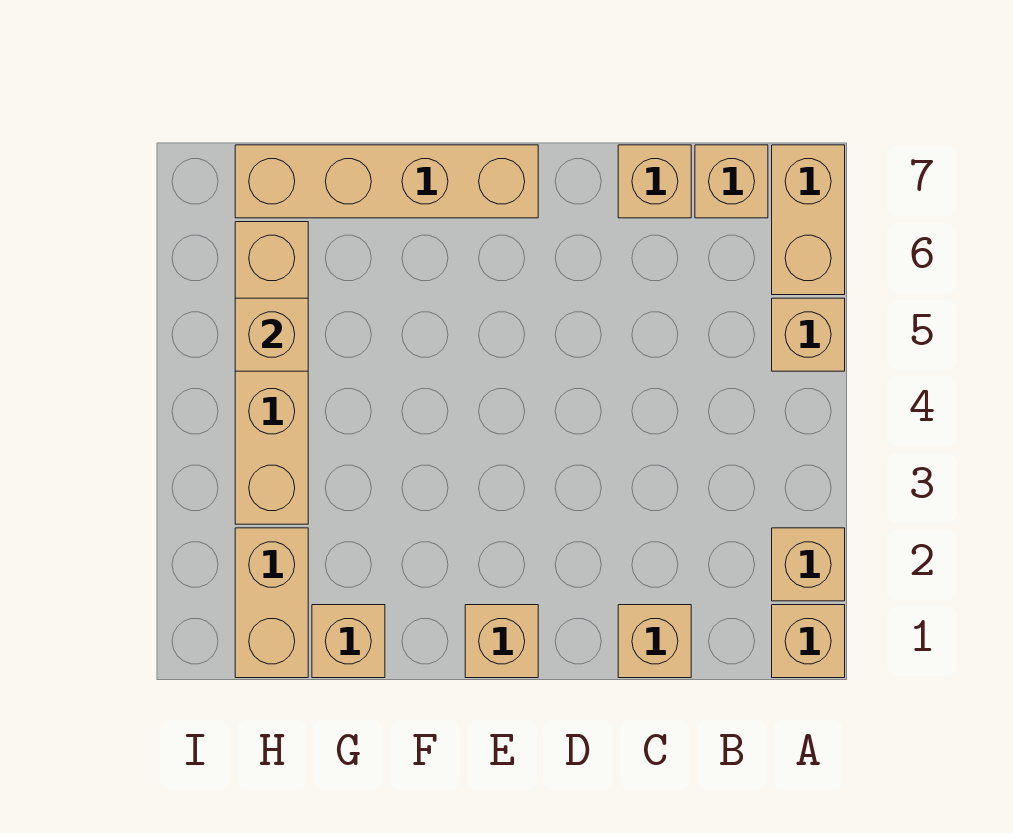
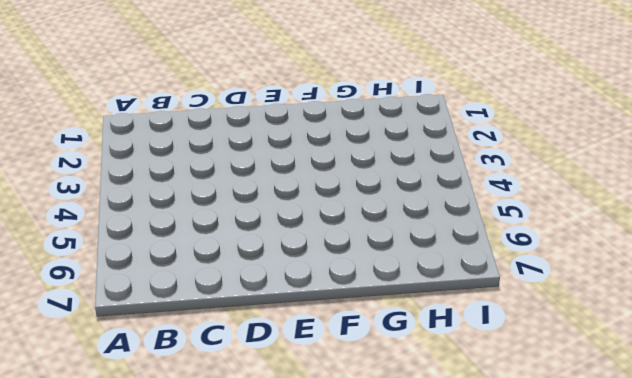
none -> tan 1x1 brick [772,605,845,678]
none -> tan 1x1 brick [772,528,845,601]
none -> tan 1x1 brick [772,298,845,371]

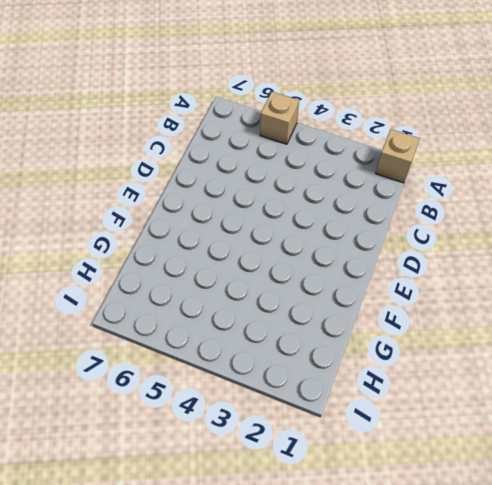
none -> tan 1x1 brick [772,528,845,601]
none -> tan 1x2 brick [772,145,845,295]
none -> tan 1x1 brick [695,145,768,218]

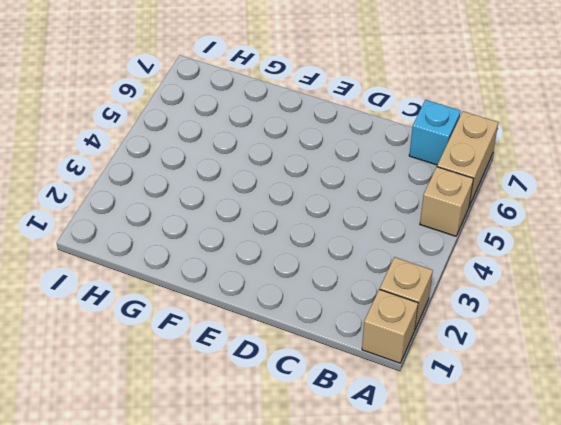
cyan 1x1 brick [409,100,461,165] -> tan 1x1 brick [695,145,768,218]
none -> tan 1x1 brick [618,605,691,678]
none -> tan 1x1 brick [618,145,691,218]
none -> tan 1x1 brick [465,605,538,678]

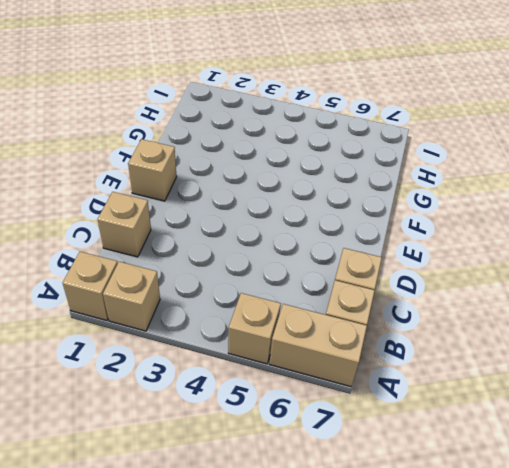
none -> tan 1x4 brick [235,145,538,218]
none -> tan 1x1 brick [312,605,385,678]
none -> tan 1x2 brick [235,528,308,678]

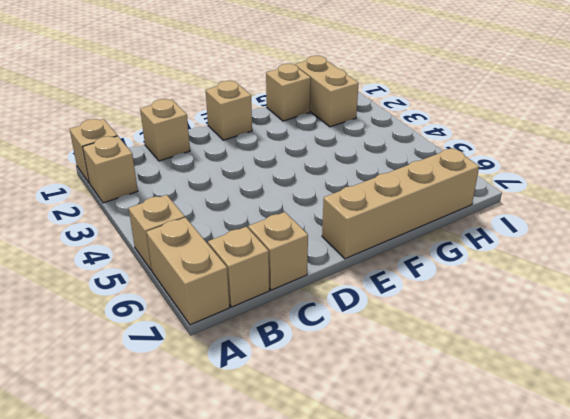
none -> tan 1x4 brick [235,222,308,524]
none -> tan 1x1 brick [235,298,308,371]

